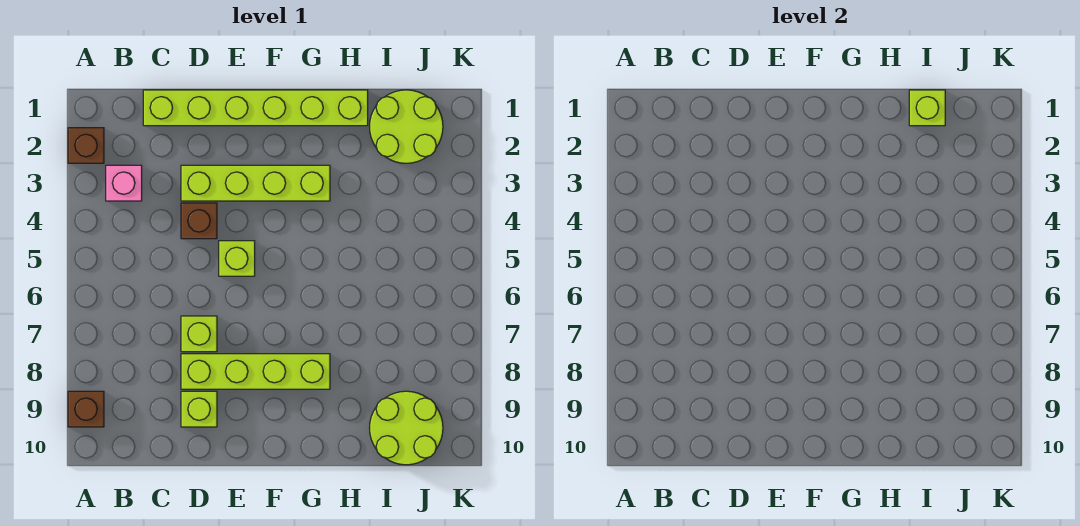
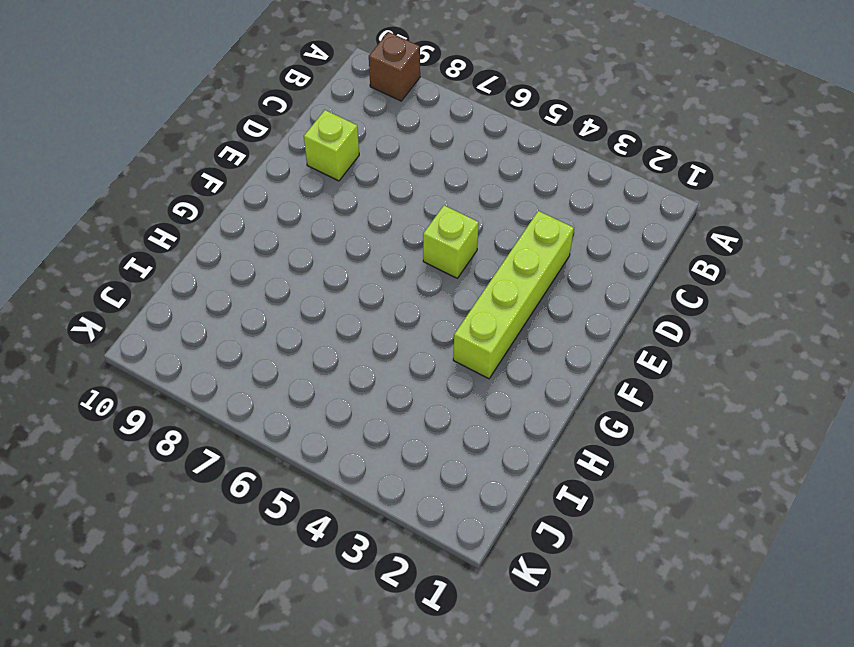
none -> brown 1x1 brick [68,128,104,163]
none -> pink 1x1 brick [106,165,142,201]
none -> lime 1x6 brick [143,90,368,126]

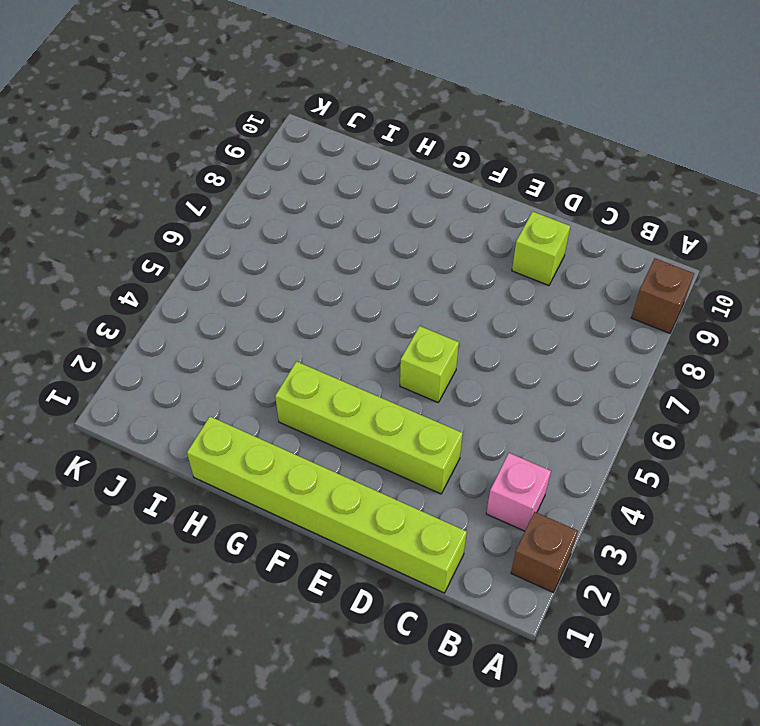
none -> brown 1x1 brick [181,203,217,239]
none -> lime 1x1 brick [181,316,217,352]
none -> lime 1x4 brick [181,354,330,389]

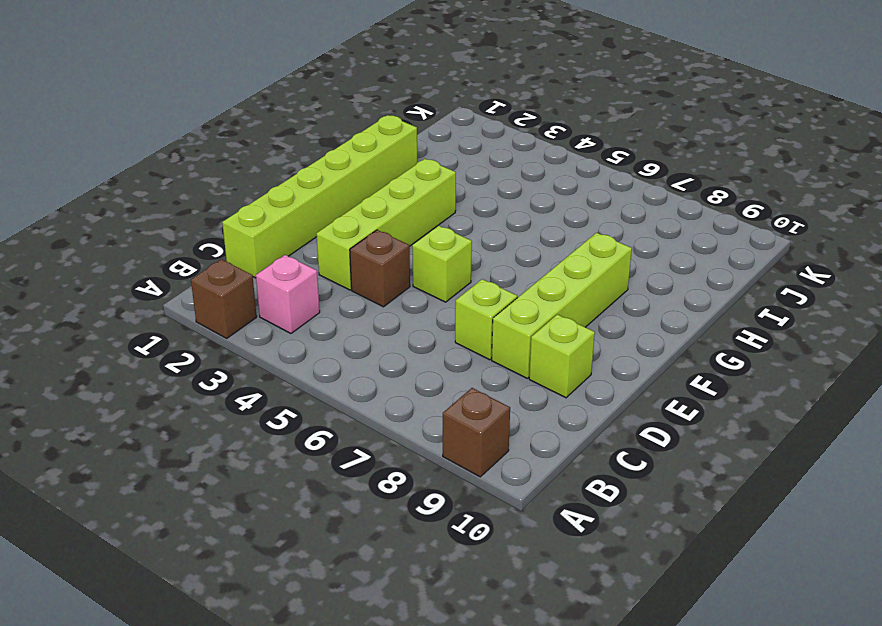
none -> lime 2x2 round brick [369,90,443,163]
none -> lime 2x2 round brick [370,391,443,465]
none -> lime 1x1 brick [909,90,945,126]

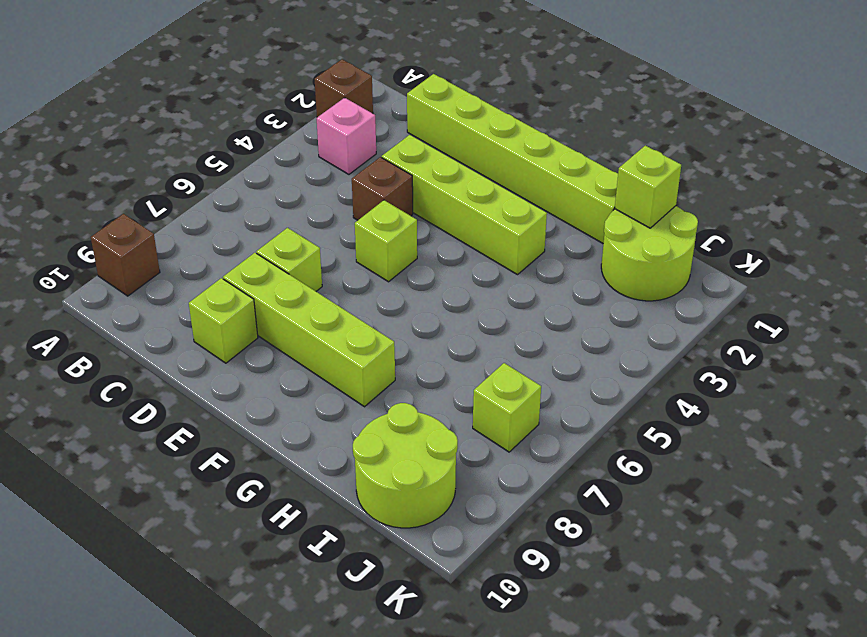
lime 1x1 brick [473,363,541,452] -> none

